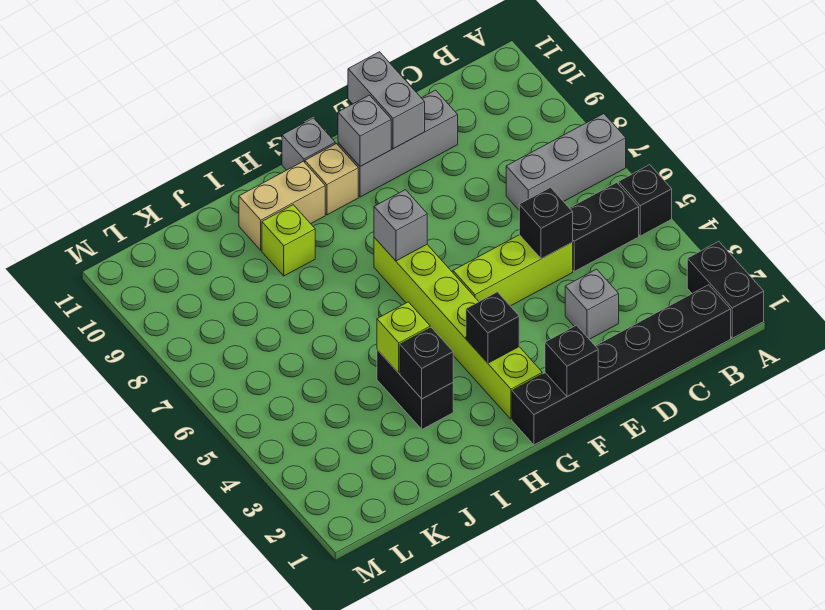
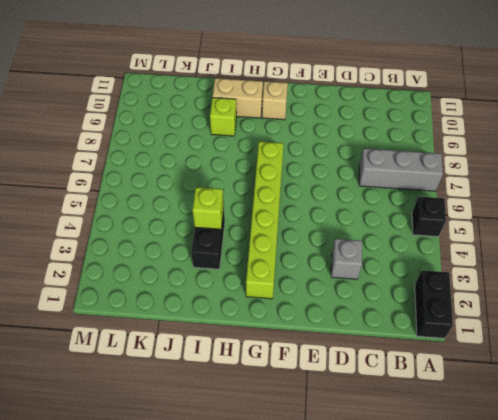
none -> black 1x6 brick [512,285,731,445]
none -> black 1x2 brick [570,183,639,271]
none -> lime 1x3 brick [453,235,573,306]

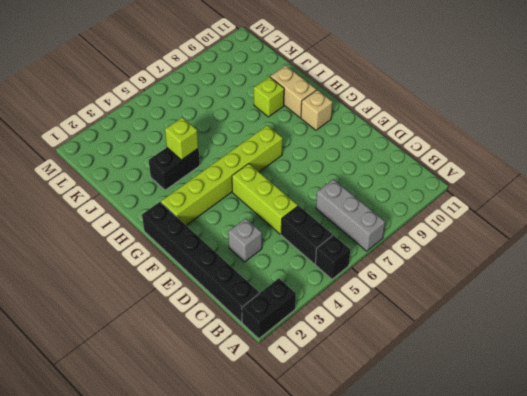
none -> grey 1x3 brick [338,90,458,197]
none -> grey 1x1 brick [282,118,335,170]
none -> black 1x1 brick [519,187,573,259]

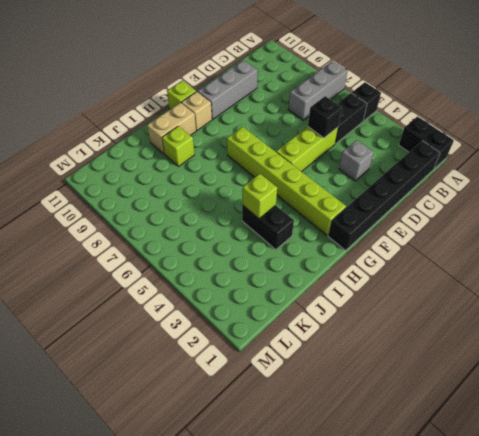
lime 1x1 brick [167,81,196,109] -> grey 1x1 brick [282,118,335,170]
none -> grey 1x2 brick [348,52,425,149]
none -> black 1x1 brick [545,325,598,397]
none -> grey 1x1 brick [338,95,391,167]

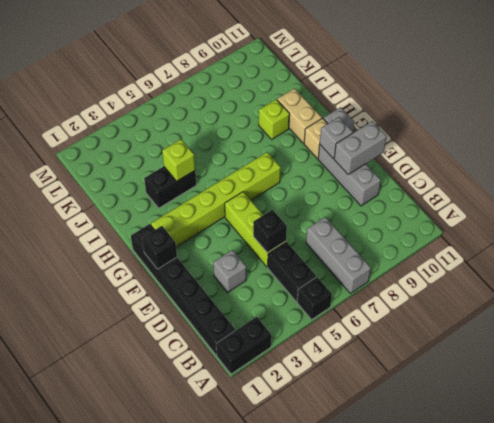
none -> black 1x1 brick [466,292,519,363]
none -> grey 1x1 brick [374,190,427,261]
none -> black 1x1 brick [400,328,453,399]

